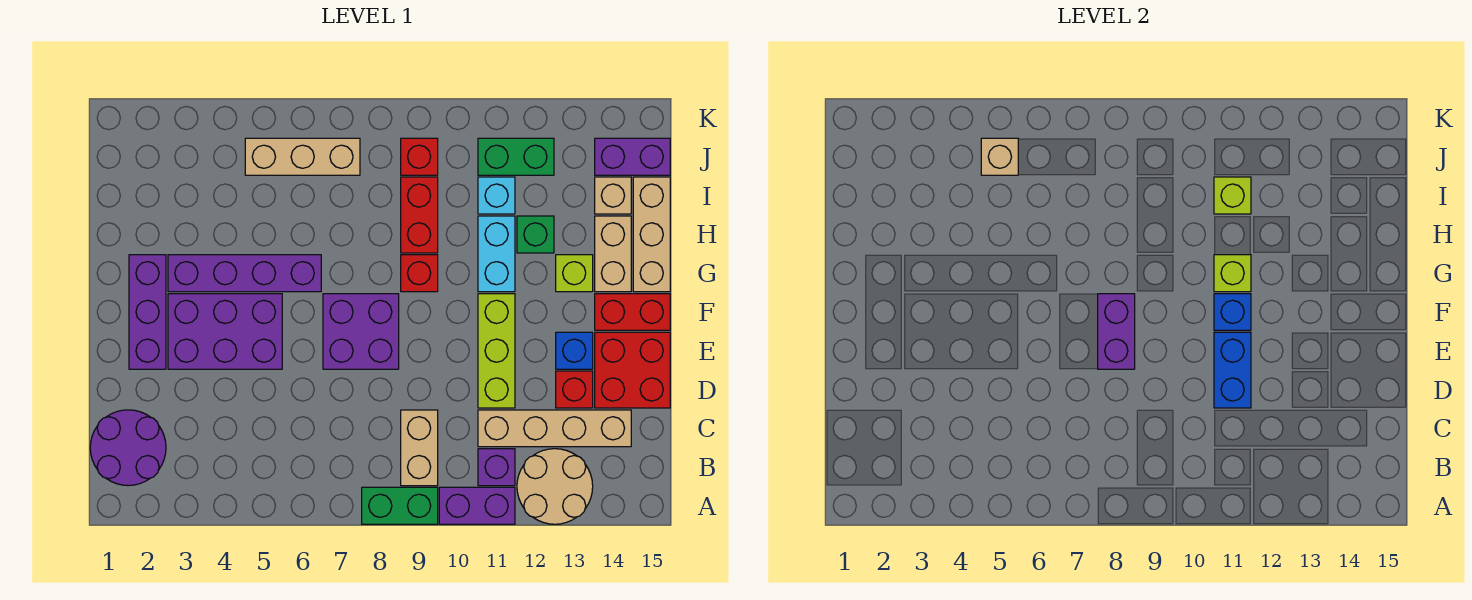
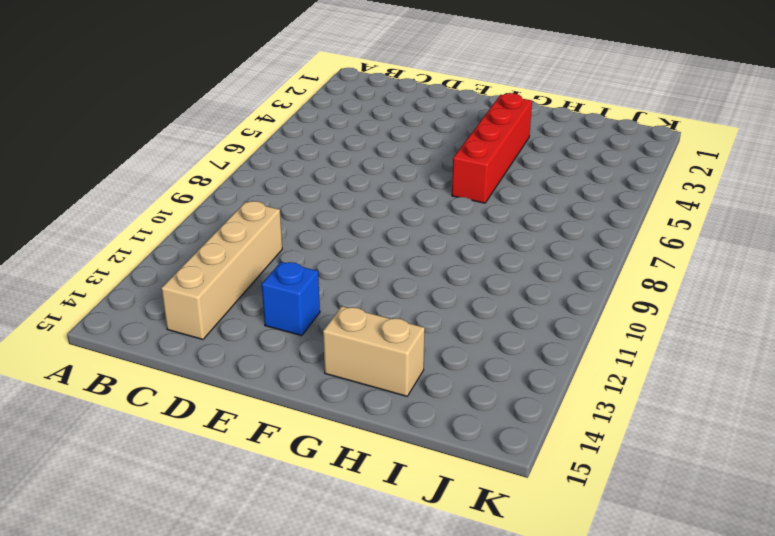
red 1x4 brick [452,93,532,203] -> purple 1x4 brick [168,255,321,292]
none -> green 1x2 brick [362,487,438,524]
none -> purple 1x2 brick [439,487,515,524]
none -> tan 2x2 round brick [517,449,593,524]
none -> purple 2x2 round brick [90,410,166,486]

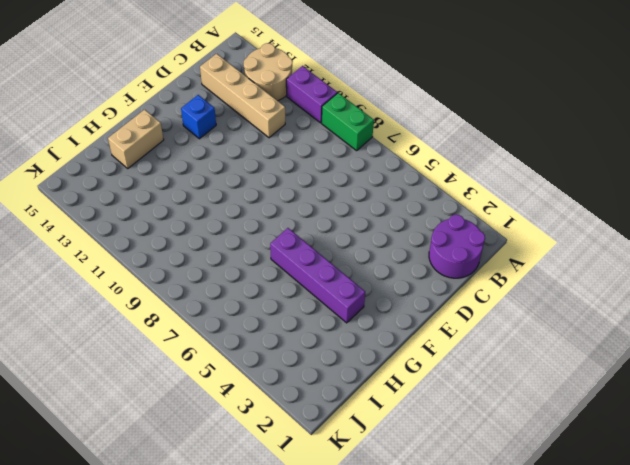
none -> tan 1x2 brick [401,410,438,486]
none -> purple 1x1 brick [478,449,515,486]
none -> lime 1x3 brick [478,294,515,408]
none -> red 1x1 brick [556,371,593,408]

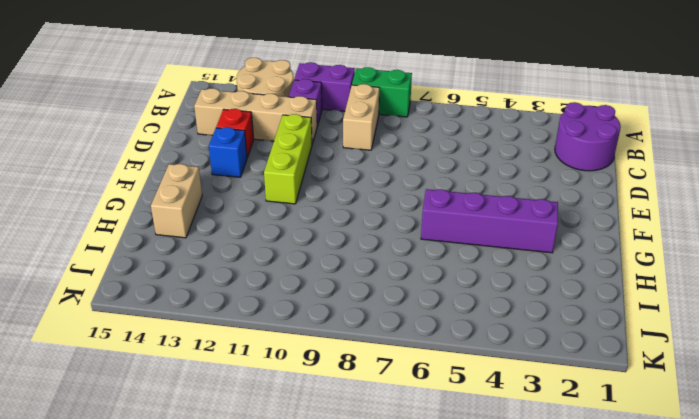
none -> red 2x2 brick [595,332,670,408]
none -> purple 1x3 brick [129,255,166,369]
none -> purple 2x3 brick [168,294,282,369]
none -> purple 2x2 brick [323,294,399,369]

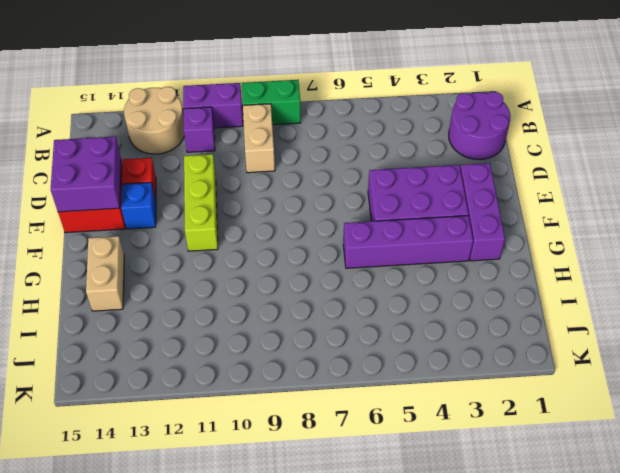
purple 2x2 brick [51,137,121,212] -> purple 2x2 brick moved to [323,294,399,369]
none -> tan 1x4 brick [478,410,631,447]
none -> red 1x2 brick [595,294,670,330]
none -> red 1x1 brick [401,255,438,292]
none -> cyan 1x2 brick [478,216,515,292]

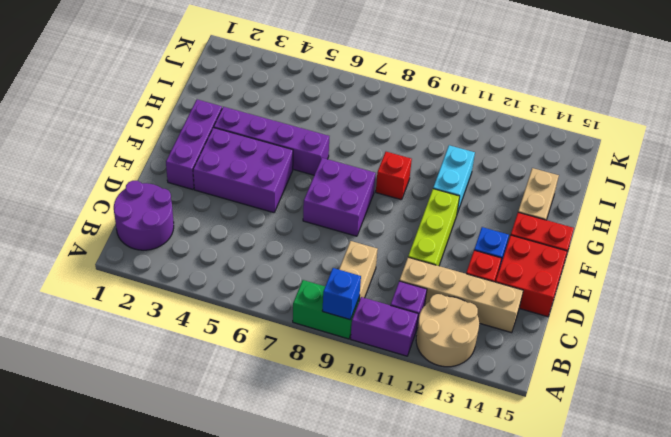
blue 1x1 brick [322,268,361,320] -> blue 1x1 brick moved to [1214,294,1251,330]
none -> lime 1x1 brick [556,255,593,292]
none -> tan 1x3 brick [633,177,670,292]
none -> red 1x2 brick [401,177,438,253]
none -> green 1x1 brick [517,216,554,253]

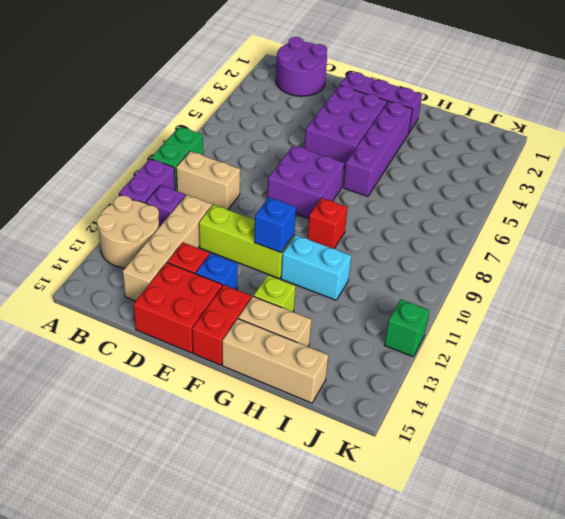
green 1x1 brick [385,299,430,357] -> green 1x1 brick moved to [517,216,554,253]
none -> red 1x2 brick [401,177,438,253]
none -> cyan 1x1 brick [478,177,515,214]
none -> tan 1x1 brick [595,177,631,214]
none -> tan 1x3 brick [245,138,360,175]

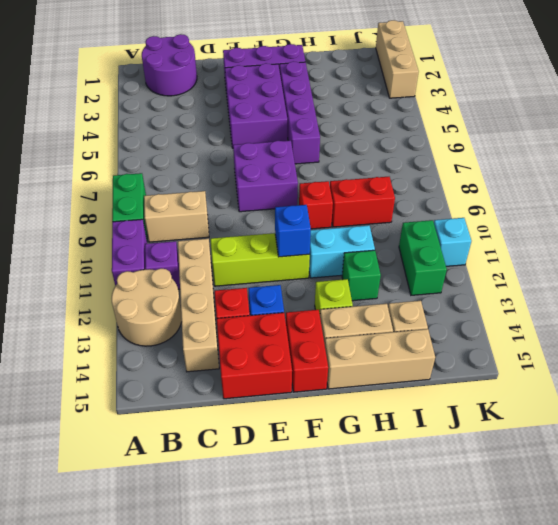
tan 1x3 brick [376,20,419,98] -> tan 1x3 brick moved to [245,138,360,175]
cyan 1x1 brick [434,218,471,266] -> cyan 1x1 brick moved to [478,177,515,214]
none -> red 1x1 brick [401,138,438,175]
none -> purple 1x2 brick [595,138,670,175]
none -> blue 1x2 brick [1214,332,1251,408]
none -> purple 1x2 brick [1098,294,1135,369]

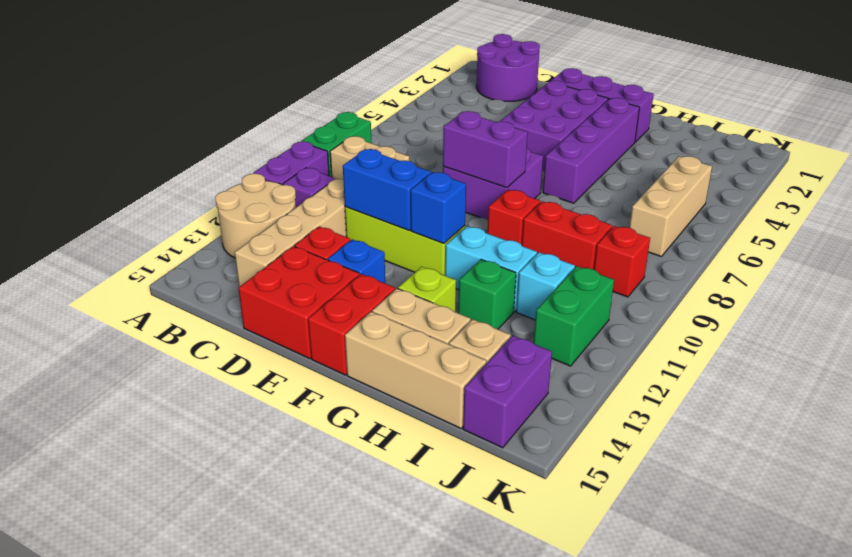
none -> lime 1x1 brick [1214,255,1251,292]
none -> lime 1x1 brick [1214,177,1251,214]
none -> tan 1x1 brick [981,138,1018,175]

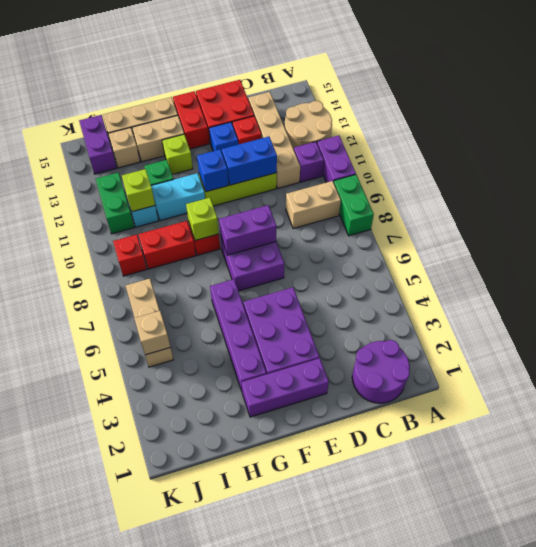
lime 1x1 brick [186,198,219,240] -> lime 1x1 brick moved to [1214,255,1251,292]

